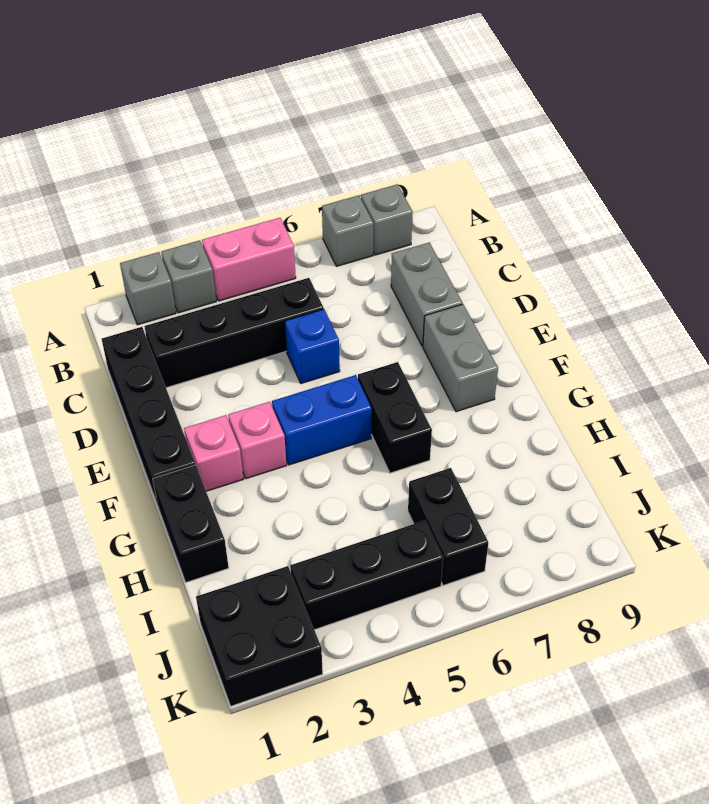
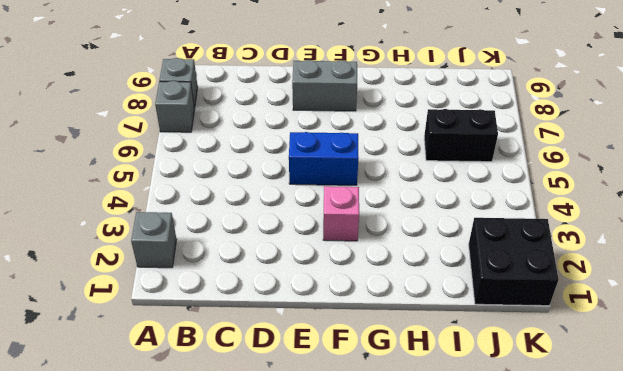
blue 1x2 brick [289,132,359,185] -> blue 1x2 brick turned to [272,375,372,465]
none -> grey 1x1 brick [161,240,216,313]
none -> pink 1x2 brick [202,218,296,301]
none -> black 1x4 brick [102,327,195,505]

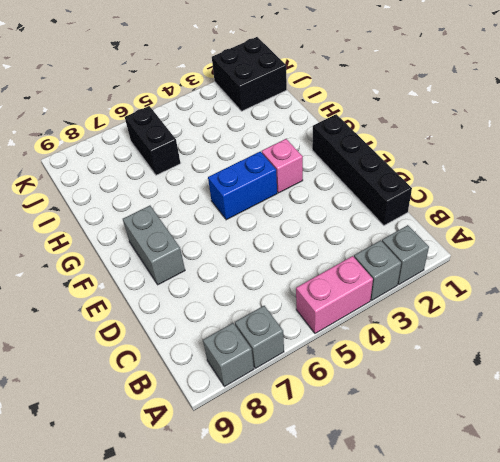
none -> black 1x4 brick [144,278,324,388]
none -> grey 1x2 brick [391,242,462,346]
none -> blue 1x1 brick [285,309,340,384]

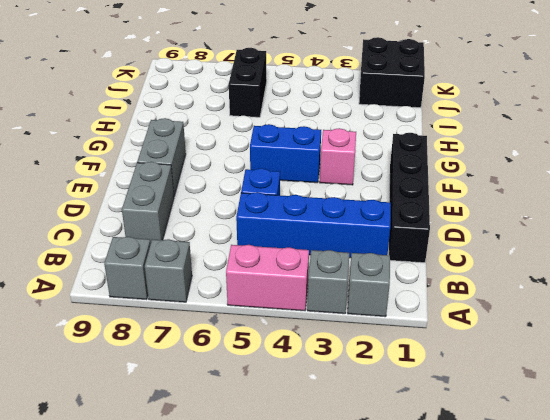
blue 1x4 brick [236,192,391,258] -> black 1x4 brick [144,278,324,388]
none -> pink 1x1 brick [184,415,243,491]
none -> black 1x2 brick [358,362,432,473]
none -> black 1x2 brick [153,465,229,582]

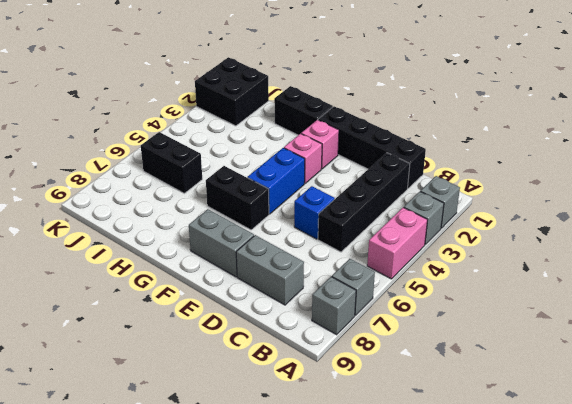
none -> black 1x3 brick [290,520,443,630]

